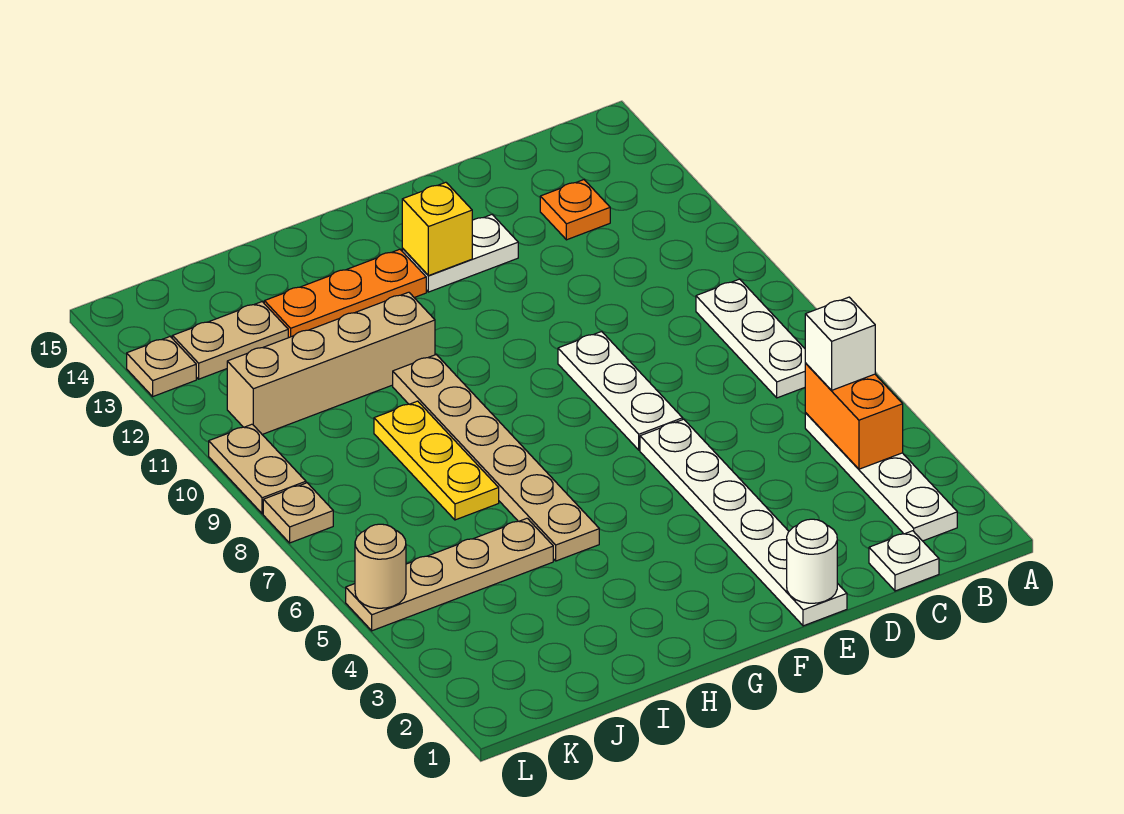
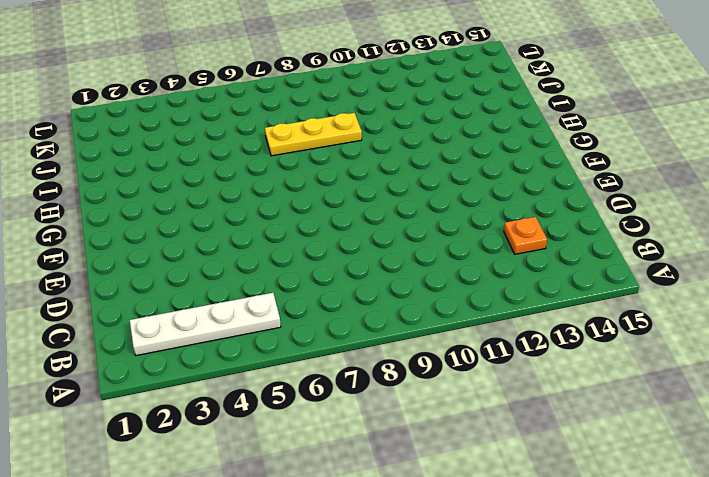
none -> white 1x3 plate [696,279,806,398]
none -> white 1x1 plate [869,531,939,591]
none -> white 1x6 plate [640,419,847,626]

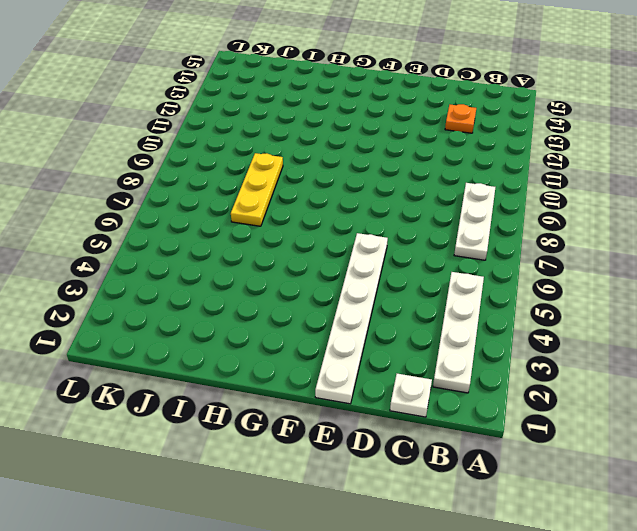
none -> white 1x3 plate [558,331,683,450]
none -> white 1x2 plate [402,215,518,292]
none -> orange 1x3 plate [264,249,426,338]

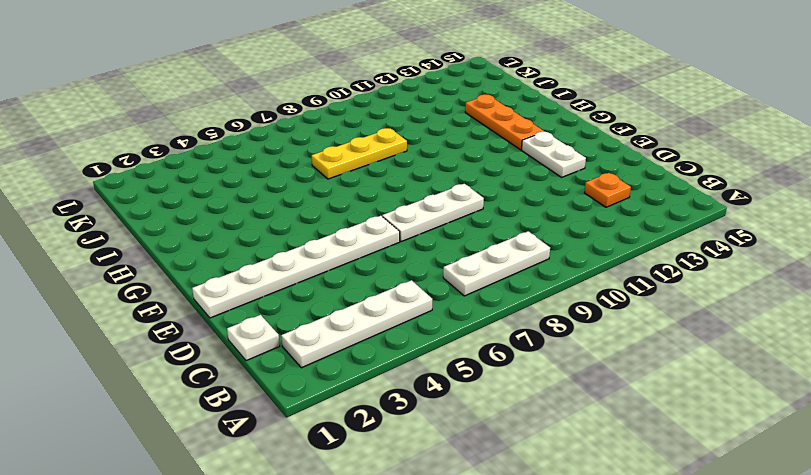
none -> tan 1x6 plate [393,355,599,561]
none -> tan 1x4 brick [227,292,435,434]
none -> tan 1x4 plate [346,518,553,631]

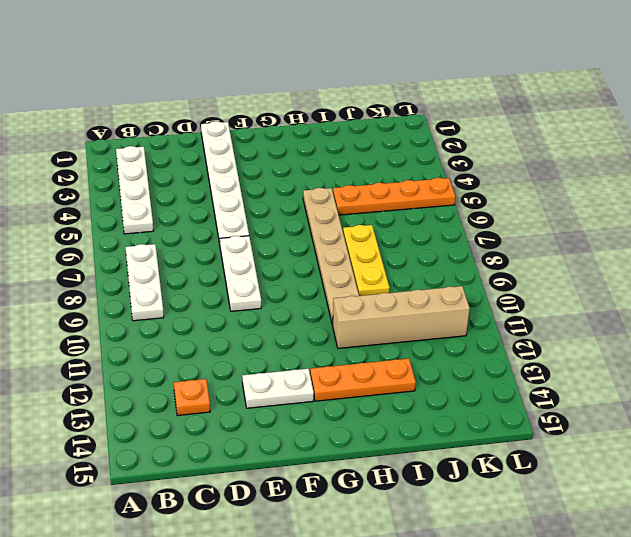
orange 1x4 plate [333,178,455,215] -> tan 1x4 plate [346,518,553,631]
none -> white 1x1 plate [869,531,939,591]
none -> tan 1x2 plate [172,302,288,379]
none -> tan 1x1 plate [263,483,333,543]

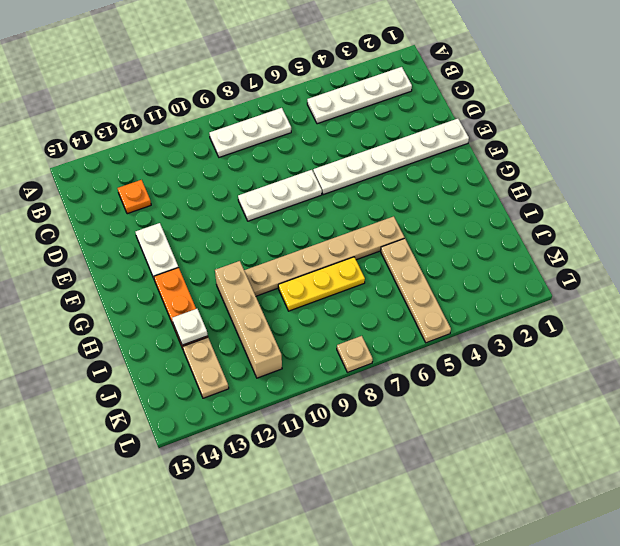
white 1x1 plate [172,309,208,345] -> white 1x1 plate moved to [869,531,939,591]
none -> tan 1x2 plate [209,424,306,514]
none -> tan 1x1 plate [127,337,196,396]
none -> orange 1x2 brick [805,364,903,469]

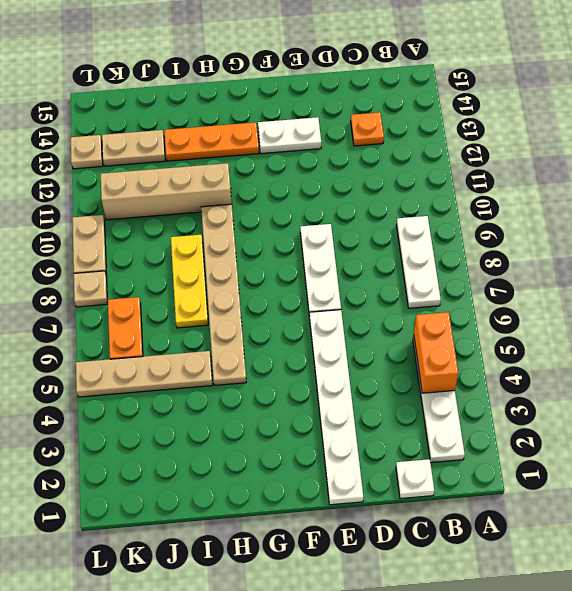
orange 1x2 plate [108,297,143,359] -> none
none -> white 1x1 round brick [787,519,837,603]
none -> yellow 1x1 brick [402,182,472,276]
none -> tan 1x1 round brick [355,524,406,608]

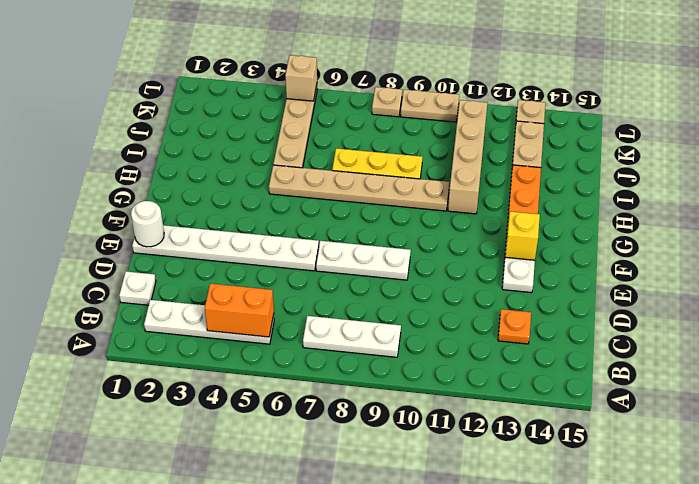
tan 1x1 brick [285,55,317,101] -> tan 1x1 round brick [355,524,406,608]
none -> white 1x1 brick [805,297,875,390]

